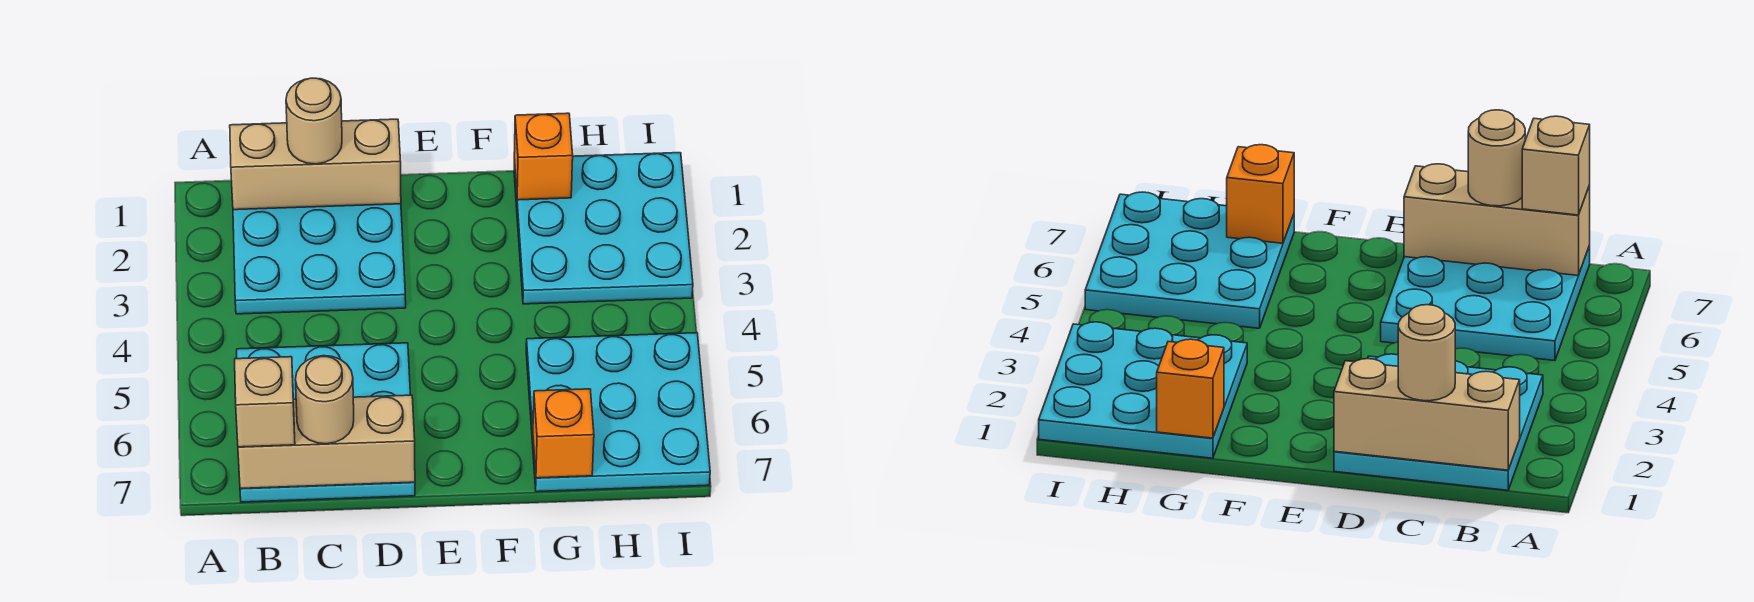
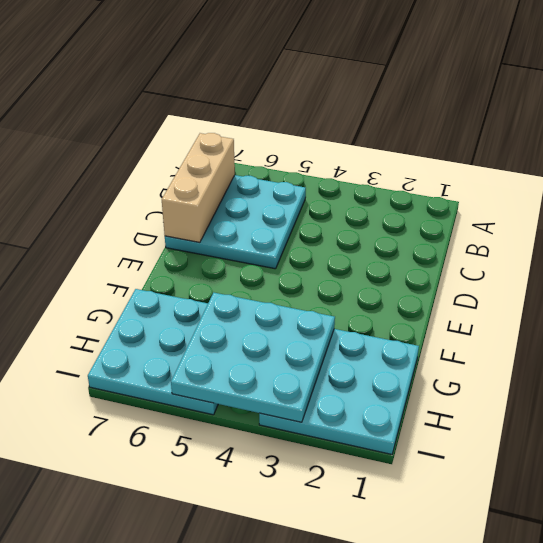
cyan 3x3 plate [171,293,335,422] -> cyan 3x3 plate moved to [233,204,406,314]
none -> tan 1x3 brick [230,119,401,210]
none -> orange 1x1 brick [514,113,573,200]

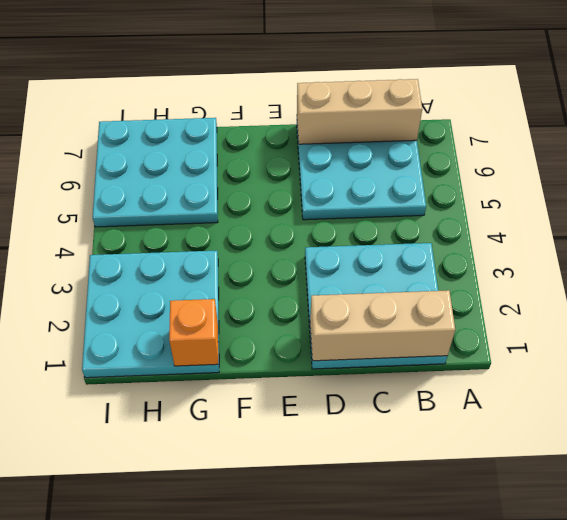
none -> orange 1x1 brick [533,389,594,478]
none -> tan 1x1 brick [235,357,295,447]

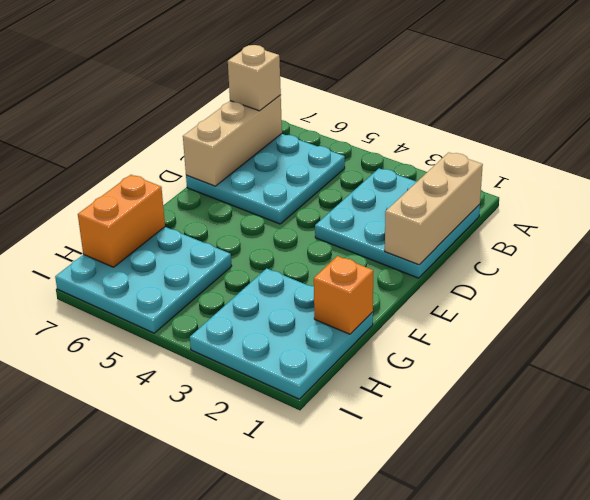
orange 1x2 brick [78,175,165,267] -> orange 1x1 brick [533,389,594,478]
none -> tan 1x1 round brick [286,78,342,164]
none -> tan 1x1 round brick [295,356,354,444]

